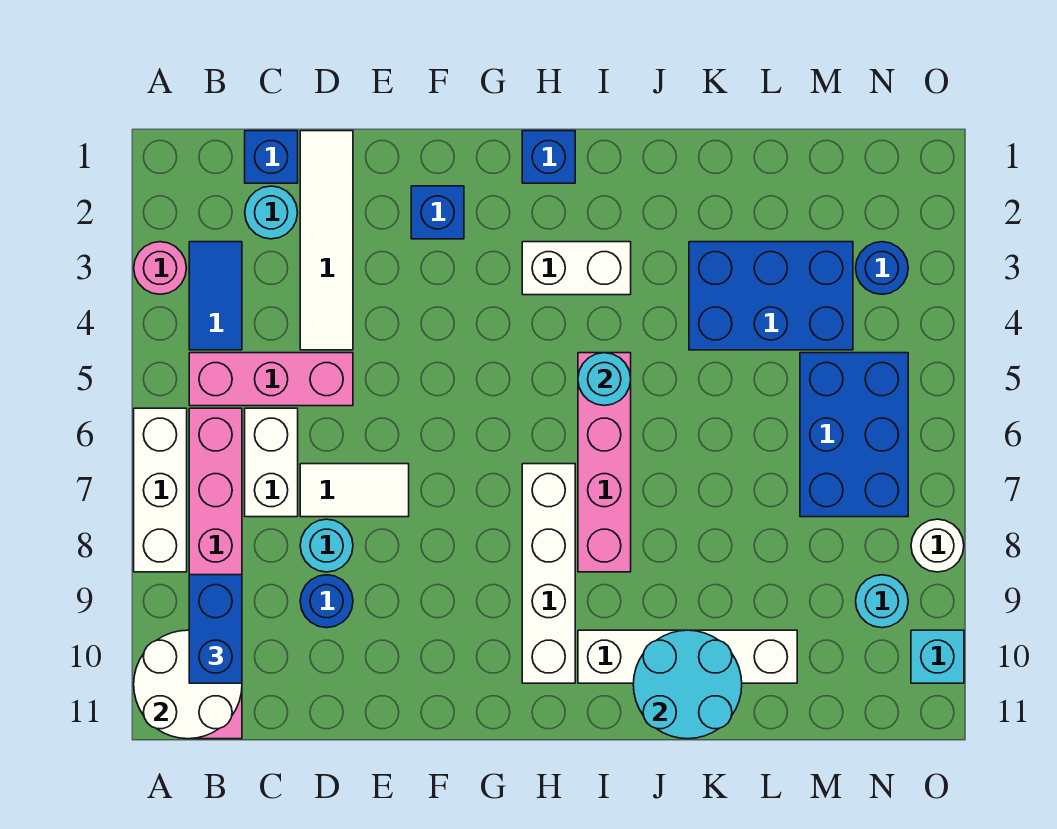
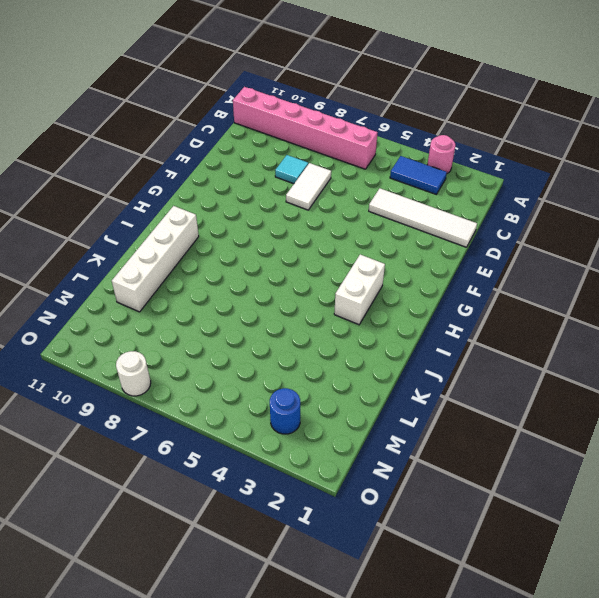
cyan 1x1 tile [275,155,308,184] -> cyan 1x1 round brick [300,519,353,572]
none -> white 1x3 brick [134,408,187,572]
none -> pink 1x3 brick [189,353,353,406]
none -> blue 1x1 brick [245,131,298,183]

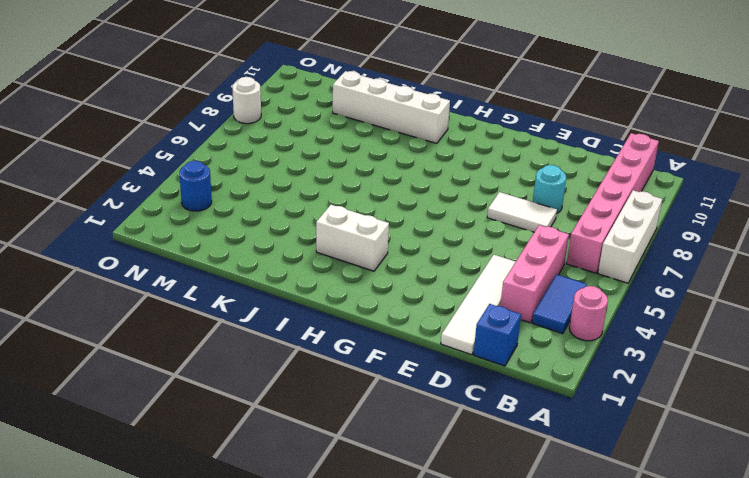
pink 1x3 brick [500,225,569,323] -> pink 1x3 brick turned to [189,353,353,406]
none -> cyan 1x1 round brick [245,186,298,239]
none -> white 1x2 brick [245,408,298,517]
none -> blue 1x1 round brick [300,575,353,628]

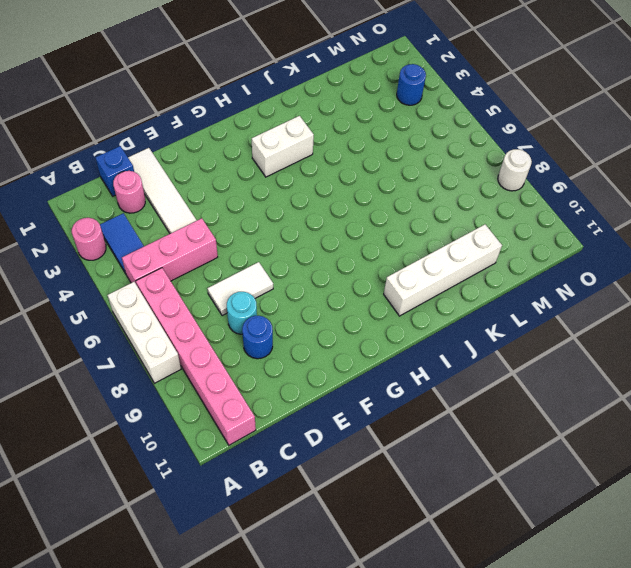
pink 1x1 round brick [113,171,145,213] -> cyan 1x1 round brick [245,186,298,239]
none -> white 1x2 brick [245,408,298,517]
none -> blue 1x1 brick [411,186,464,239]
none -> blue 1x1 brick [522,131,575,183]

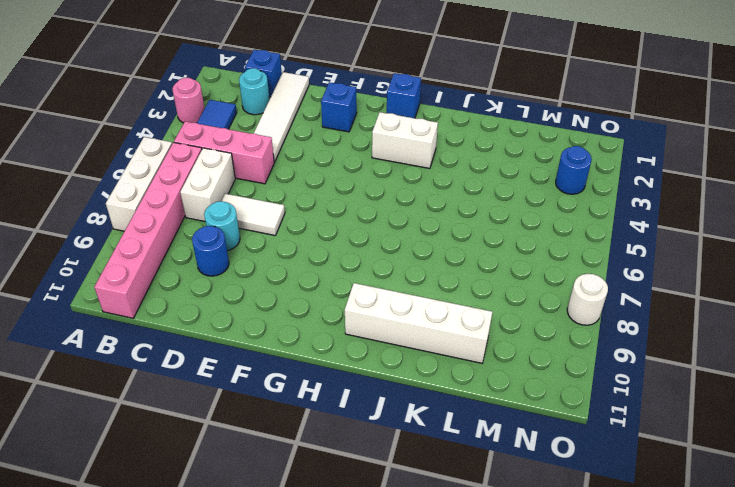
none -> white 1x4 brick [522,464,575,683]
none -> pink 1x4 brick [578,353,631,572]
none -> blue 2x3 brick [689,242,853,350]

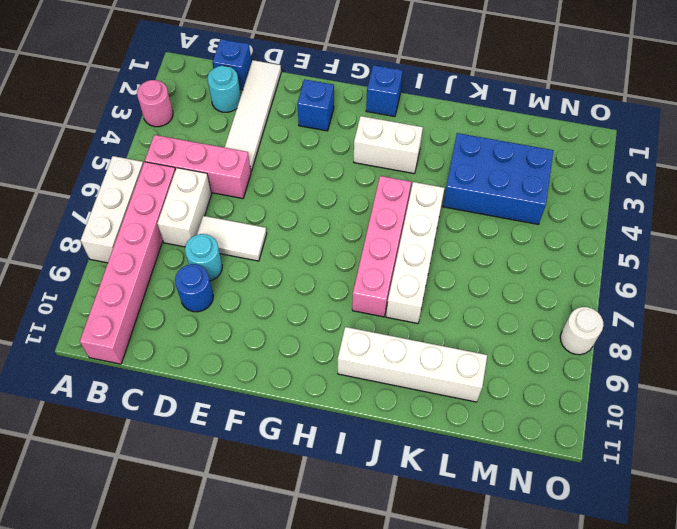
white 1x4 brick [386,182,444,324] -> white 1x4 brick moved to [522,464,575,683]
none -> blue 1x2 tile [189,242,242,350]
none -> blue 2x3 brick [800,353,908,517]
none -> blue 1x1 round brick [856,242,908,294]

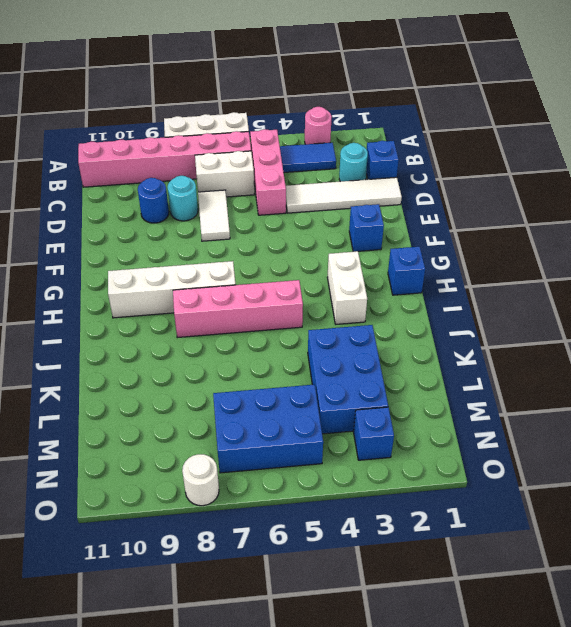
blue 1x1 brick [354,407,394,460] -> blue 1x1 round brick [856,242,908,294]
none -> white 1x4 brick [578,630,797,683]
none -> cyan 1x1 round brick [856,575,908,628]
none -> cyan 1x1 brick [911,630,964,683]

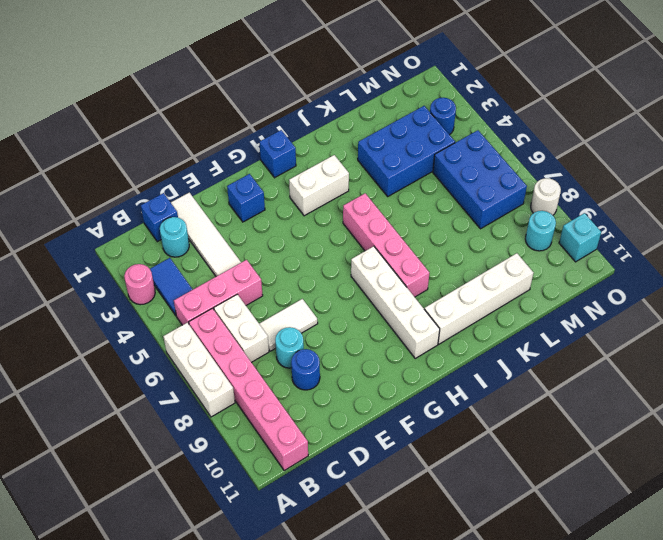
none -> white 2x2 round brick [134,630,242,739]
none -> cyan 1x1 round brick [578,353,631,406]
none -> cyan 2x2 round brick [633,630,742,739]

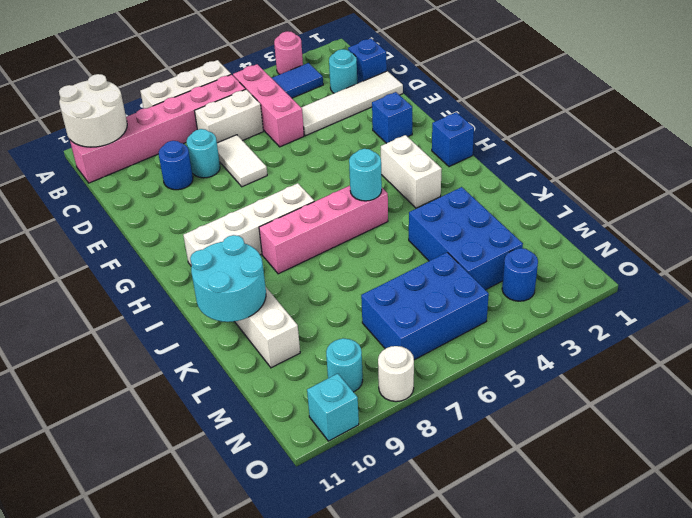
none -> blue 1x2 brick [189,575,242,683]

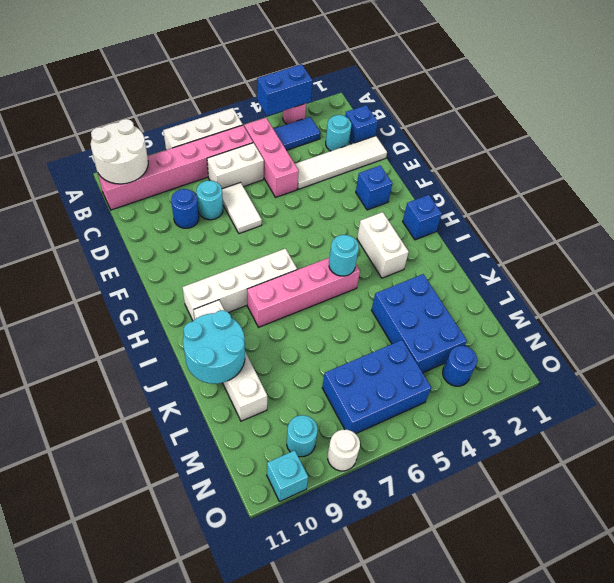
blue 1x2 brick [257,64,312,116] -> blue 1x2 brick moved to [189,575,242,683]

